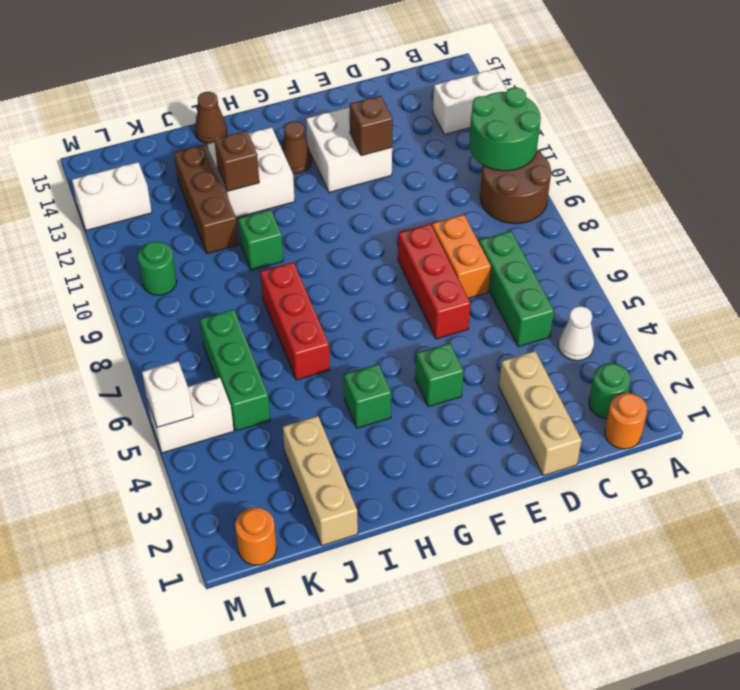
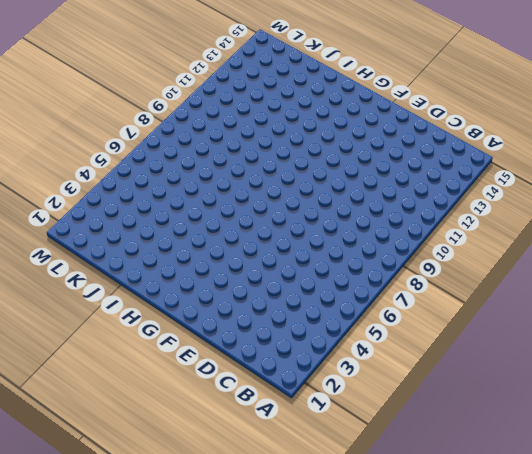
none -> brown 2x2 round brick [480,151,551,224]
none -> white 1x2 brick [433,69,507,135]
none -> orange 1x1 round brick [605,393,647,449]

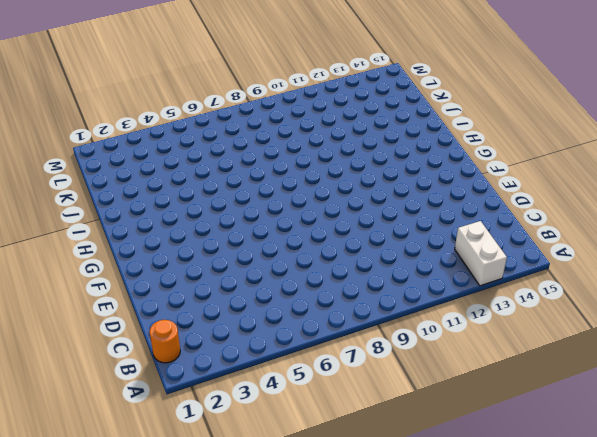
none -> brown 2x2 round brick [480,151,551,224]
none -> green 1x1 round brick [589,363,630,419]
none -> white 1x1 cone [558,306,594,361]

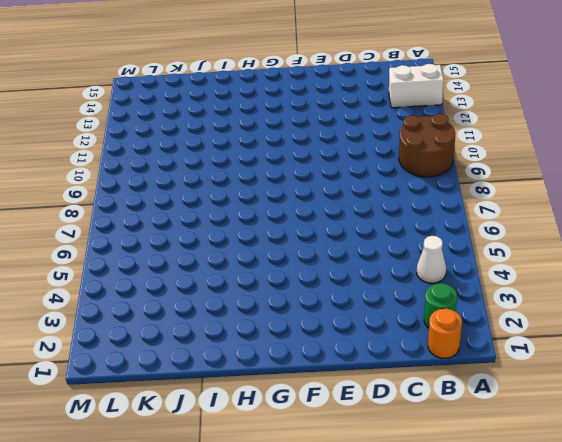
none -> green 1x3 brick [479,231,554,347]
none -> tan 1x3 brick [499,351,582,476]
none -> orange 1x2 brick [432,215,491,298]

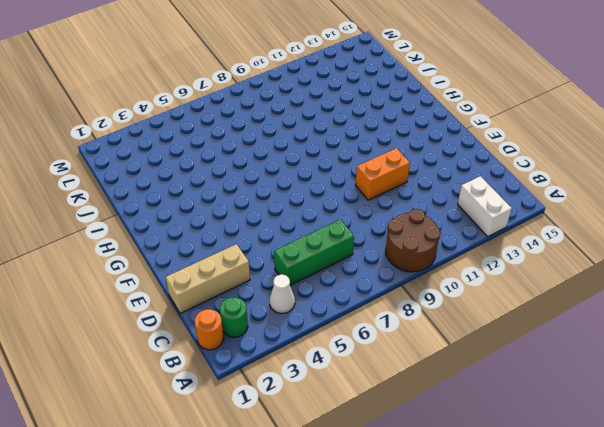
orange 1x2 brick [355,148,410,200] -> orange 1x2 brick moved to [432,215,491,298]
none -> red 1x3 brick [398,224,470,339]
none -> white 2x2 brick [306,107,392,192]
none -> green 1x1 brick [415,343,464,407]

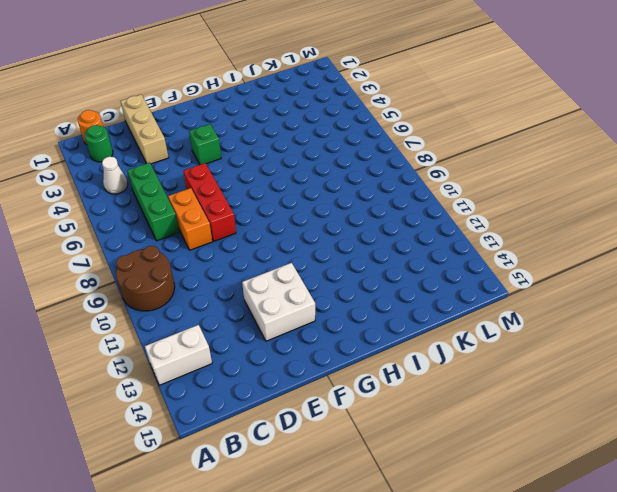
none -> brown 1x1 cone [282,121,312,174]
none -> green 1x1 brick [344,364,391,428]
none -> white 2x2 brick [207,127,295,218]

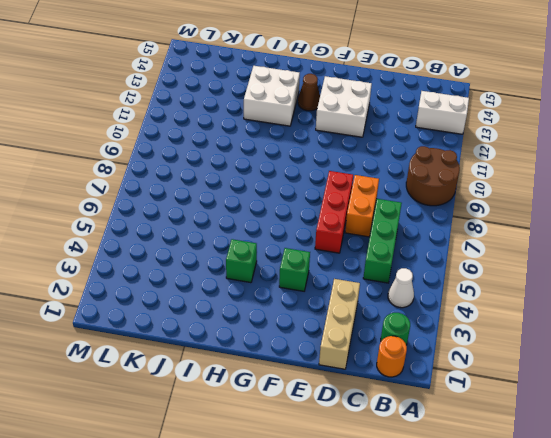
none -> red 1x3 brick [260,262,330,380]
none -> green 1x1 brick [238,210,283,270]
none -> brown 1x1 cone [195,92,227,144]

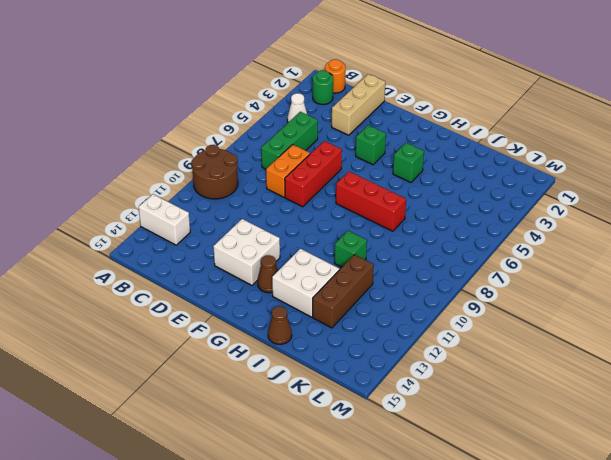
red 1x3 brick [336,172,406,231] -> red 1x3 brick turned to [260,262,330,380]
none -> tan 1x3 brick [283,416,358,546]
none -> green 1x3 brick [200,309,270,431]
none -> orange 1x1 round brick [235,507,277,565]

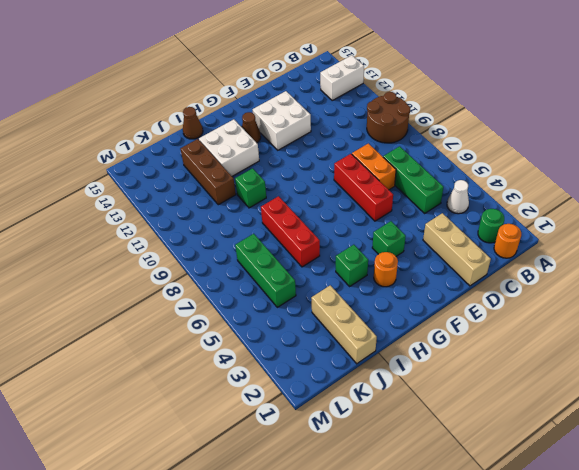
orange 1x1 round brick [374,252,398,287] -> orange 1x1 round brick moved to [235,507,277,565]
none -> white 1x2 brick [147,377,234,453]
none -> green 1x1 round brick [138,242,177,295]
none -> white 1x2 brick [72,162,152,231]

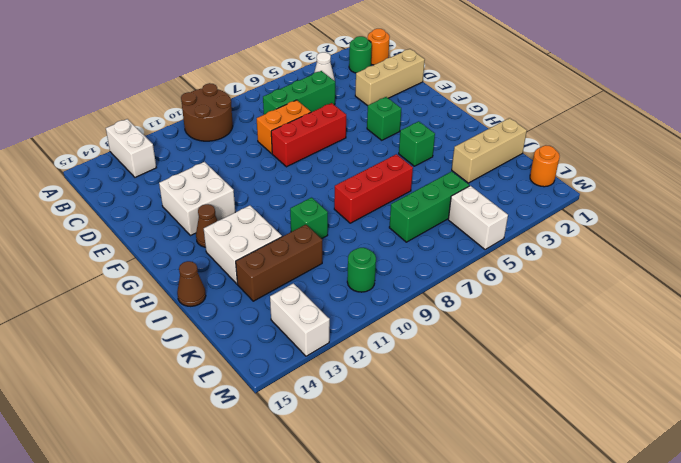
none -> green 2x2 round brick [469,88,541,171]
none -> brown 1x1 brick [349,96,393,156]
none -> brown 1x1 brick [214,131,259,191]

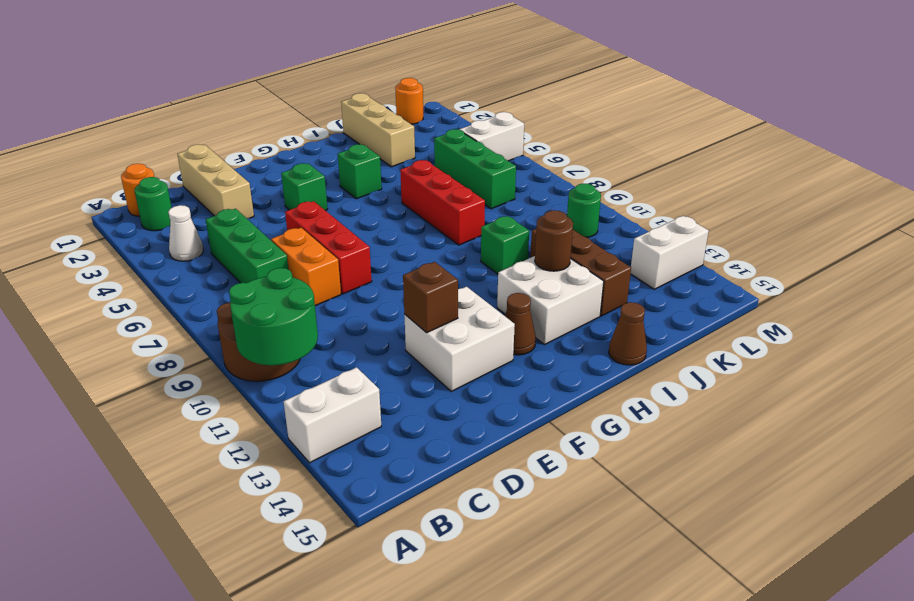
brown 1x1 round brick [535,210,573,271] -> brown 1x1 brick [214,131,259,191]
none -> white 1x1 brick [142,361,193,427]

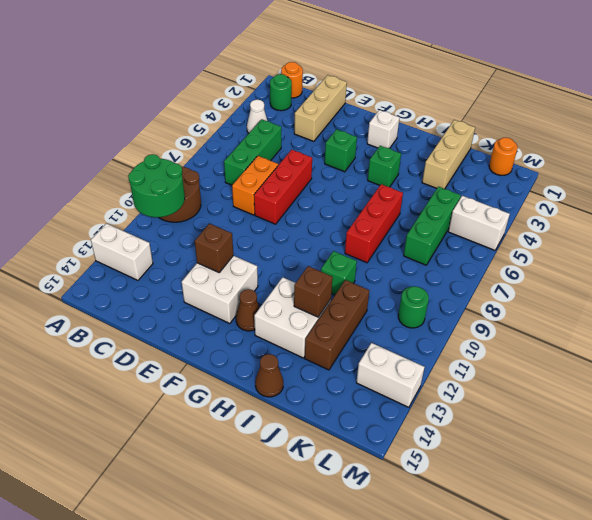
white 1x1 brick [367,110,399,148] -> white 1x1 brick moved to [142,361,193,427]

